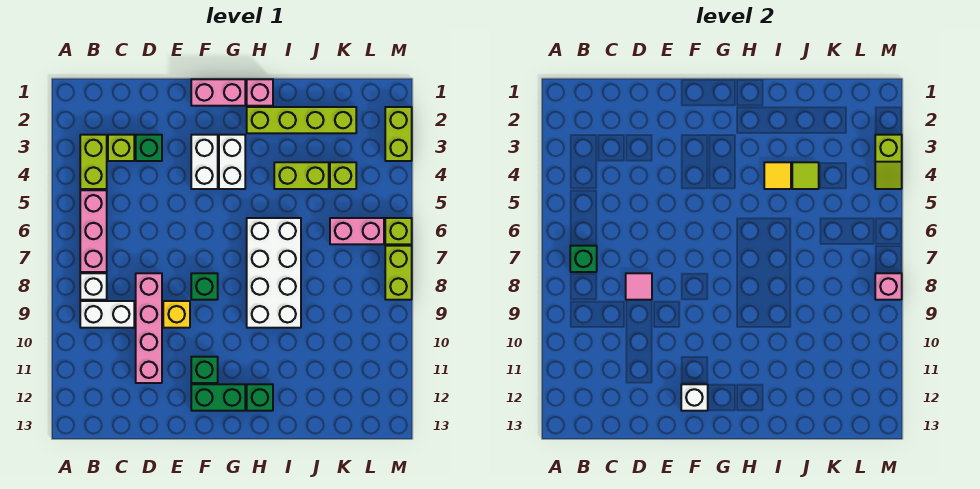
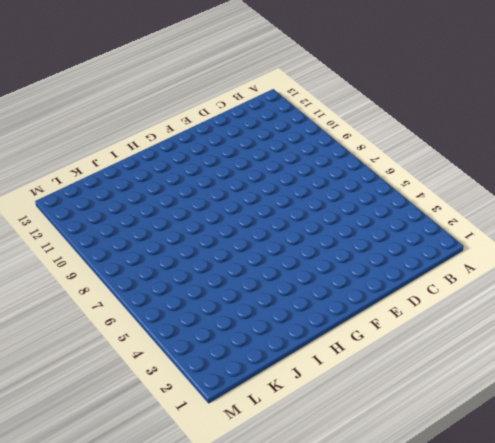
none -> lime 1x2 brick [80,135,107,189]
none -> pink 1x3 brick [80,190,107,272]
none -> white 1x1 brick [80,273,107,300]
none -> white 1x2 brick [80,301,134,328]

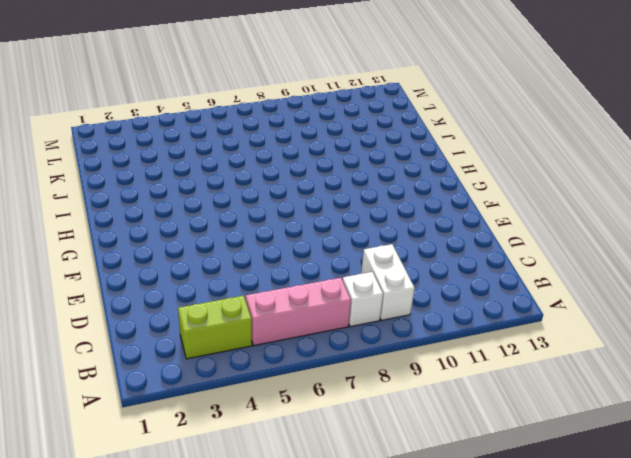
none -> lime 1x1 brick [108,135,134,161]
none -> green 1x1 brick [136,135,162,161]
none -> pink 1x4 brick [136,273,162,383]
none -> yellow 1x1 brick [163,301,190,328]

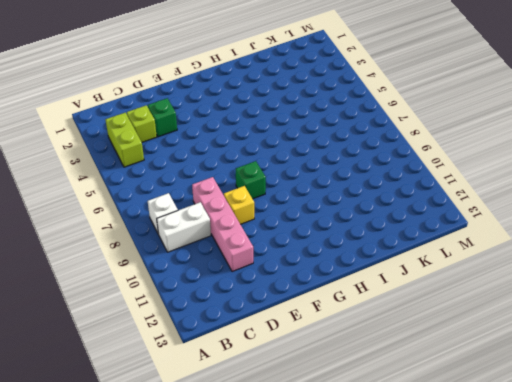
none -> pink 1x3 brick [80,190,107,272]
none -> pink 1x2 brick [191,79,245,106]
none -> white 1x2 brick [191,135,218,189]
none -> green 1x1 brick [191,357,218,383]

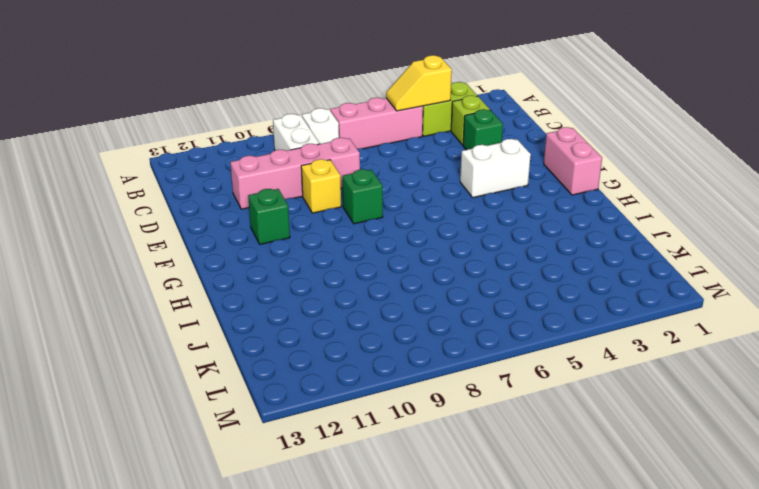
yellow 1x2 slope [386,55,452,111] -> none
none -> green 1x2 brick [191,384,245,411]
none -> white 1x2 brick [219,135,245,189]
none -> pink 1x1 brick [247,79,273,106]
none -> lime 1x4 brick [247,107,356,133]

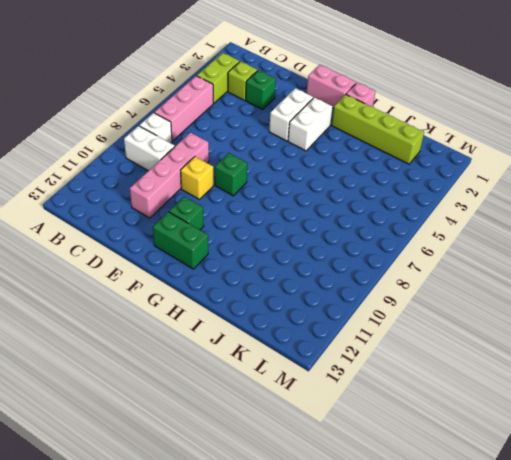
none -> white 2x4 brick [247,218,301,328]
none -> green 1x1 brick [247,384,273,411]
none -> lime 1x2 brick [274,162,329,189]
none -> lime 1x1 brick [330,162,356,189]

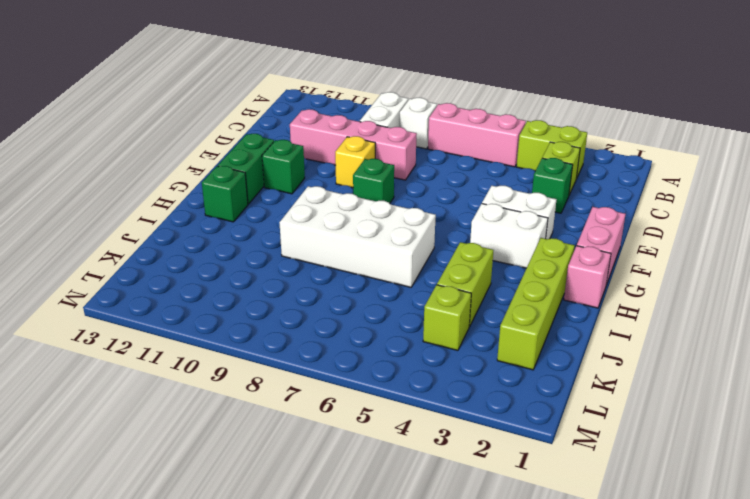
none -> pink 1x2 brick [330,218,384,244]
none -> lime 1x2 brick [385,107,412,161]
none -> lime 1x1 brick [385,218,412,244]
none -> lime 1x2 brick [385,246,412,300]

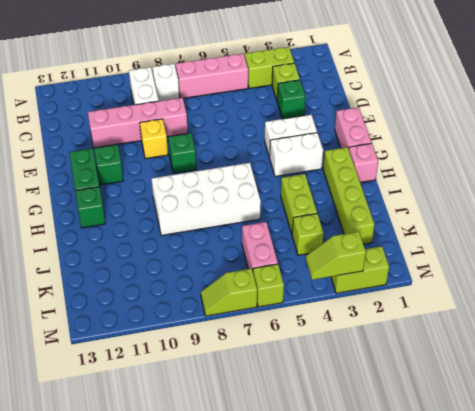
lime 1x2 slope [201,269,257,316] -> lime 1x2 brick [385,246,412,300]
none -> green 1x1 brick [570,246,597,272]
none -> pink 1x1 tile [626,273,652,300]
none -> white 1x1 brick [681,384,708,411]
none -> yellow 1x1 tile [764,162,791,189]

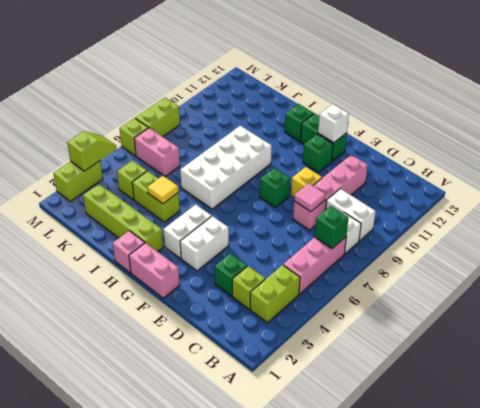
none -> lime 1x1 tile [792,162,819,189]
none -> pink 1x1 brick [875,273,902,300]

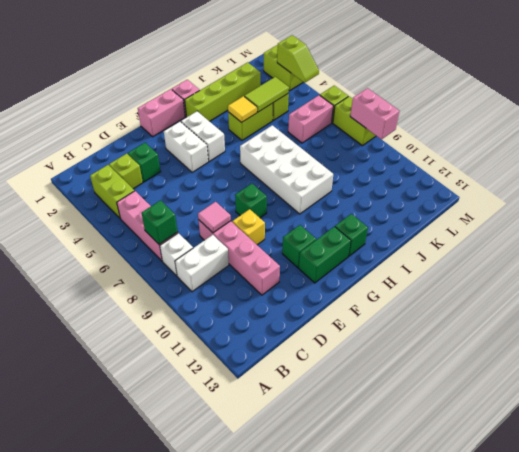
lime 1x2 tile [244,77,289,112] -> lime 1x1 tile [792,162,819,189]
pink 1x2 brick [350,88,399,139] -> pink 1x1 brick [875,273,902,300]
none -> white 1x1 brick [681,384,708,411]

